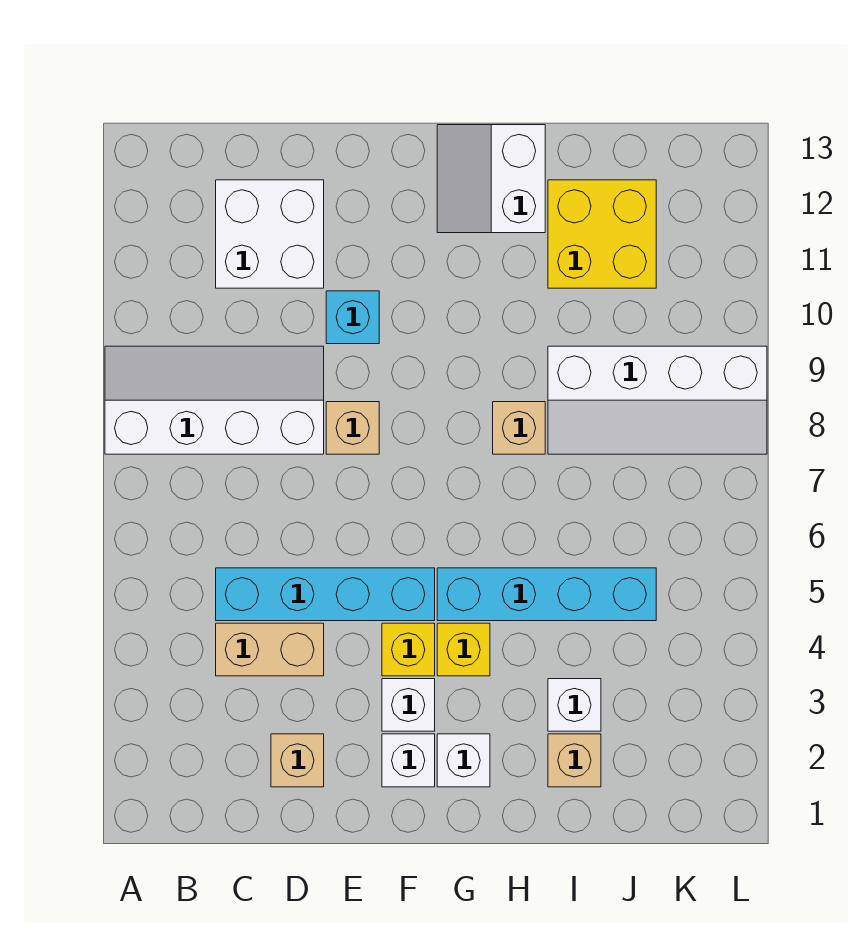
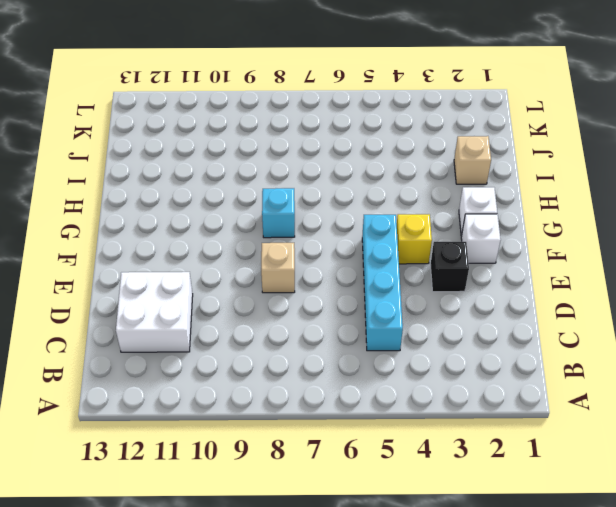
black 1x1 brick [430,242,469,292] -> none
cyan 1x1 brick [262,188,295,238] -> cyan 1x1 brick moved to [326,291,379,344]
none -> white 2x4 slope [105,346,324,454]
none -> tan 1x2 brick [216,623,324,676]
none -> tan 1x1 brick [271,734,324,787]

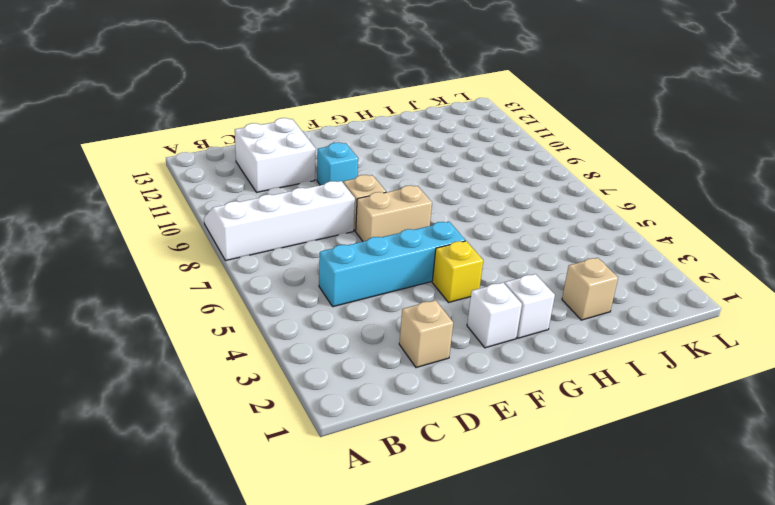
tan 1x2 brick [356,185,432,241] -> tan 1x2 brick moved to [216,623,324,676]
none -> white 1x1 brick [382,679,435,731]
none -> yellow 1x1 brick [437,623,490,676]
none -> cyan 1x4 brick [437,568,656,621]

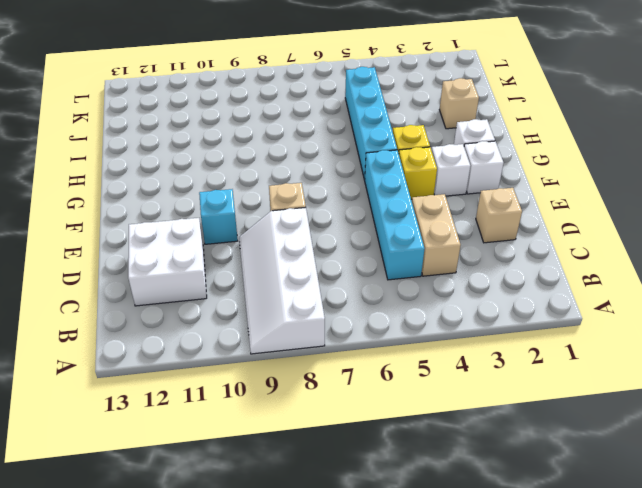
none -> white 2x2 slope [437,125,545,233]
none -> tan 1x1 brick [493,402,545,454]
none -> white 1x1 brick [548,679,601,731]

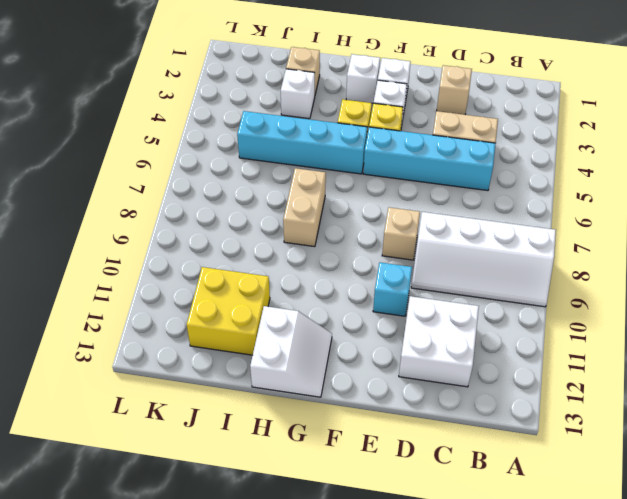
tan 1x2 brick [283,168,326,247] -> tan 1x1 brick [493,402,545,454]
none -> white 2x4 slope [548,346,767,454]

